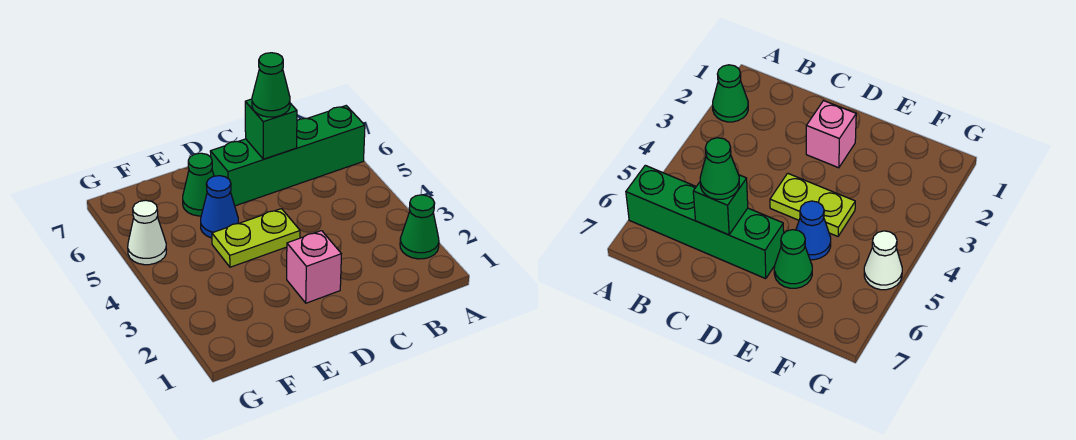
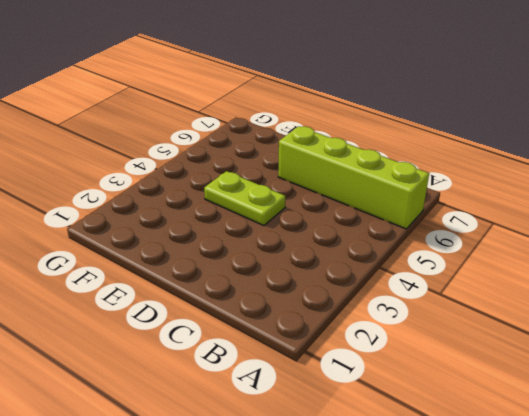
lime 1x4 brick [278,126,429,229] -> green 1x4 brick [210,106,365,206]
none -> green 1x1 cone [400,195,439,259]
none -> pink 1x1 brick [287,231,341,303]

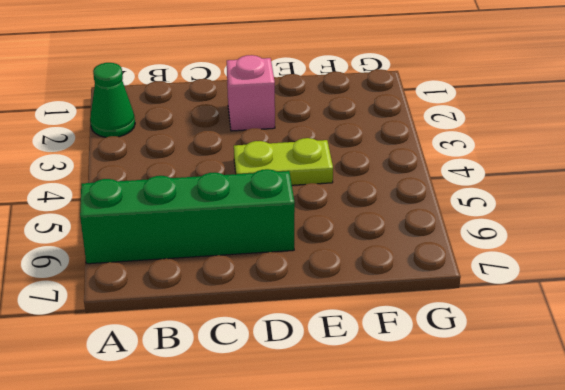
none -> blue 1x1 cone [201,176,238,238]
none -> green 1x1 cone [183,153,214,216]

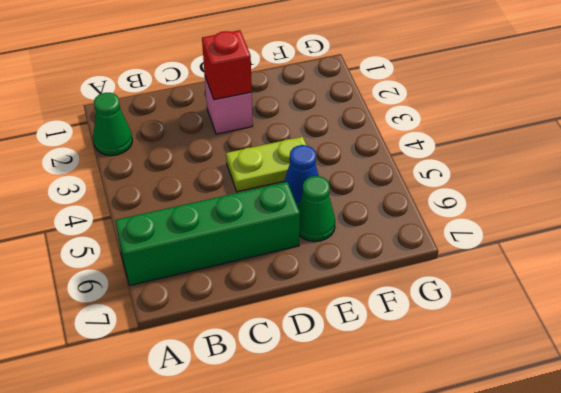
red 1x1 brick [202,30,252,100] -> none
none -> white 1x1 cone [128,200,167,265]
none -> green 1x1 brick [245,99,297,159]

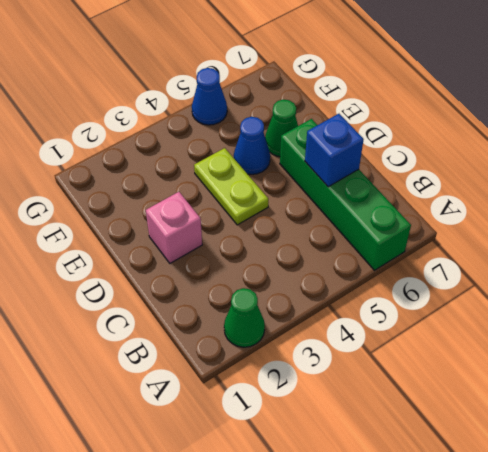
blue 1x1 brick [305,114,364,187] -> green 1x1 brick [245,99,297,159]
blue 1x1 cone [192,68,227,125] -> white 1x1 cone [128,200,167,265]
none -> green 1x1 cone [252,53,290,117]

